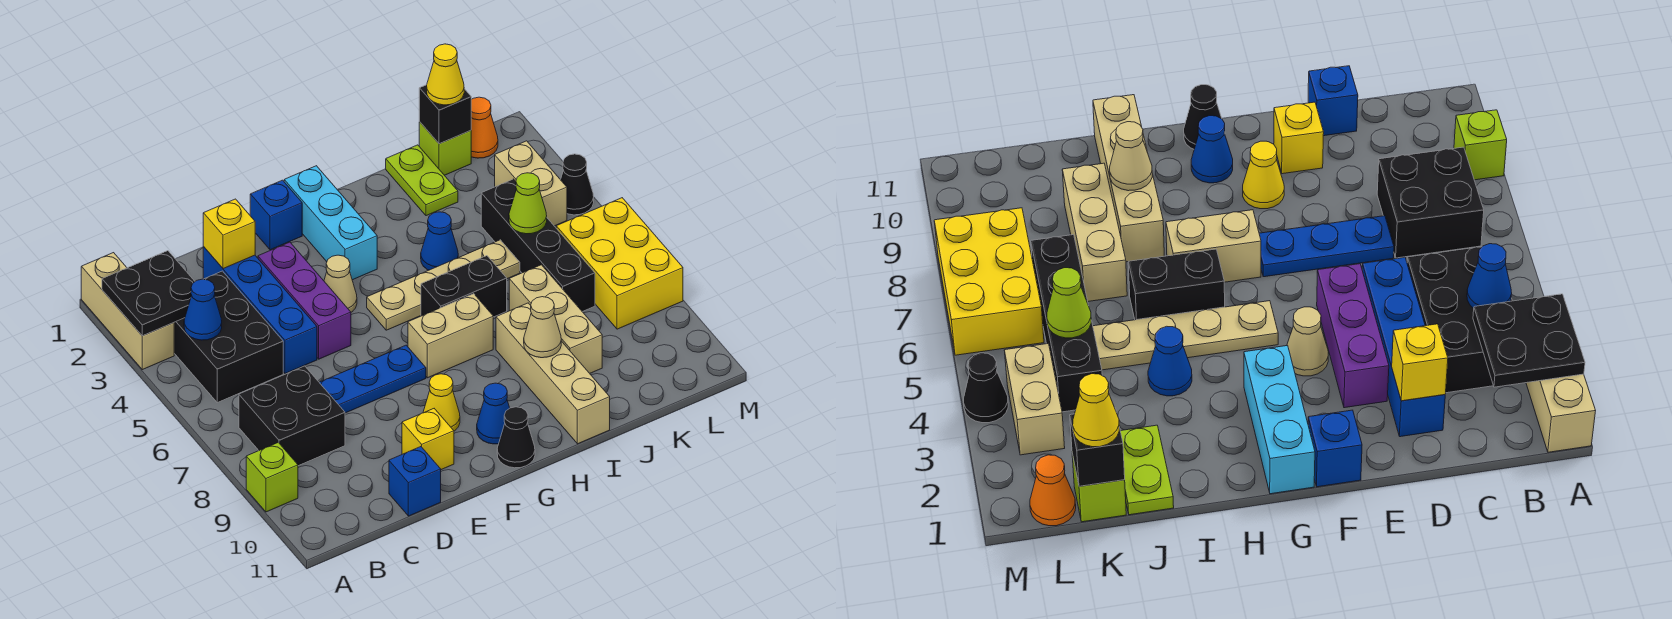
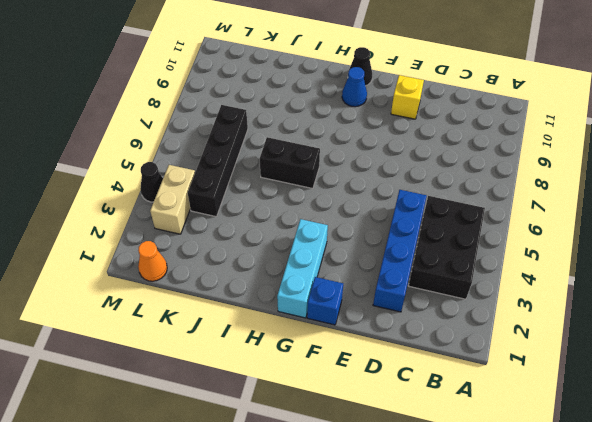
none -> tan 1x3 brick [81,253,174,370]
none -> lime 1x1 brick [246,442,298,512]
none -> black 2x2 brick [239,366,345,466]
none -> blue 1x3 plate [319,345,426,413]

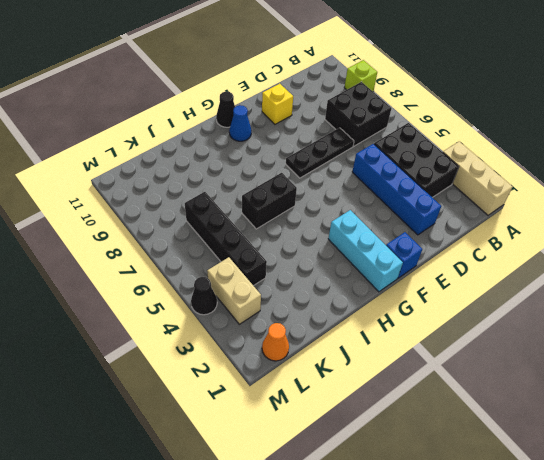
black 1x3 plate [286,128,354,178] -> blue 1x3 plate [319,345,426,413]
none -> blue 1x1 brick [389,447,441,516]
none -> purple 1x3 brick [258,242,351,359]
none -> tan 1x1 cone [324,255,357,312]
none -> yellow 1x1 cone [423,374,460,431]

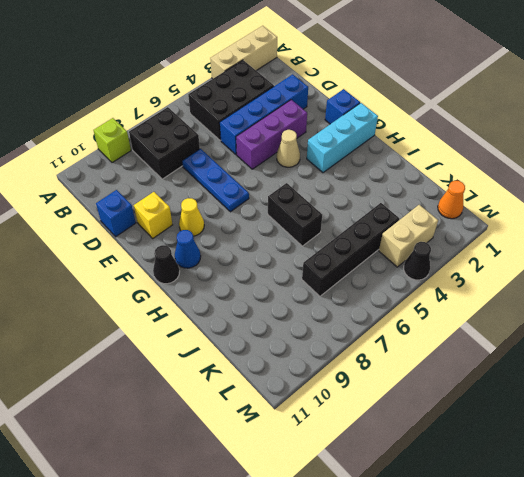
none -> tan 1x4 plate [367,240,520,330]
none -> tan 1x2 brick [408,294,493,378]
none -> blue 1x1 cone [421,212,458,270]
none -> tan 1x4 brick [496,303,610,444]

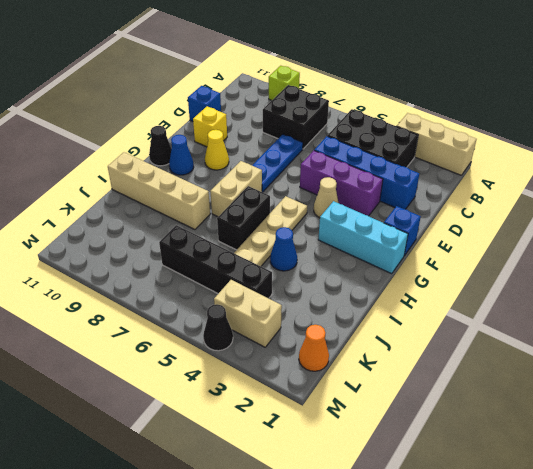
none -> lime 1x2 plate [386,145,458,216]
none -> tan 1x3 brick [509,265,602,373]
none -> lime 1x1 brick [419,122,471,175]
none -> yellow 2x3 brick [556,198,683,329]

